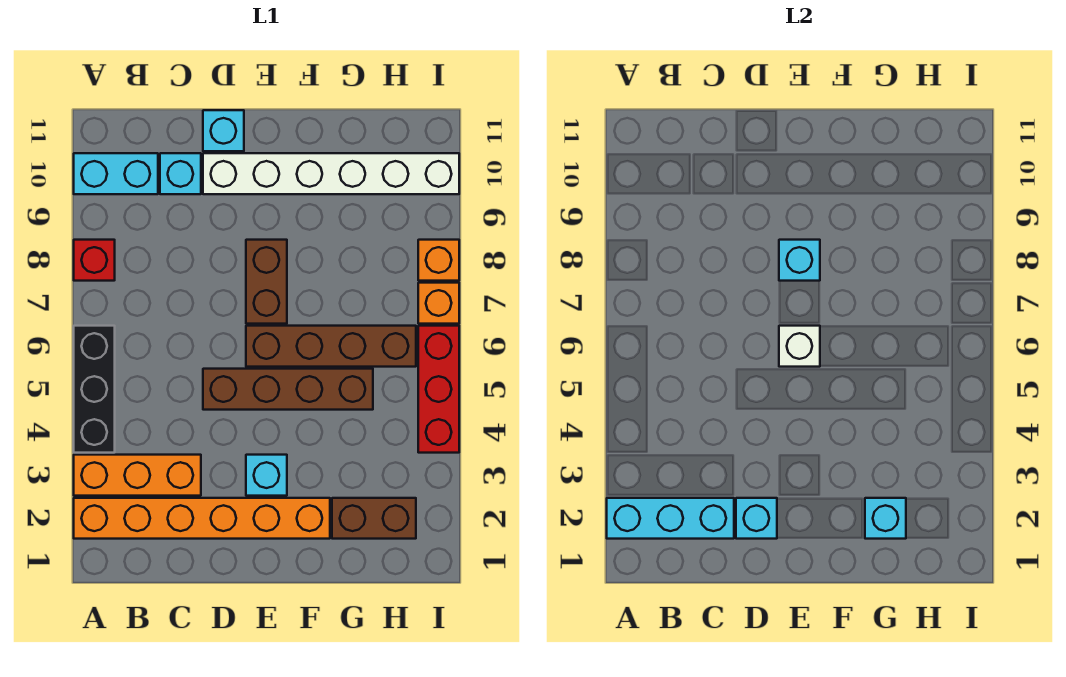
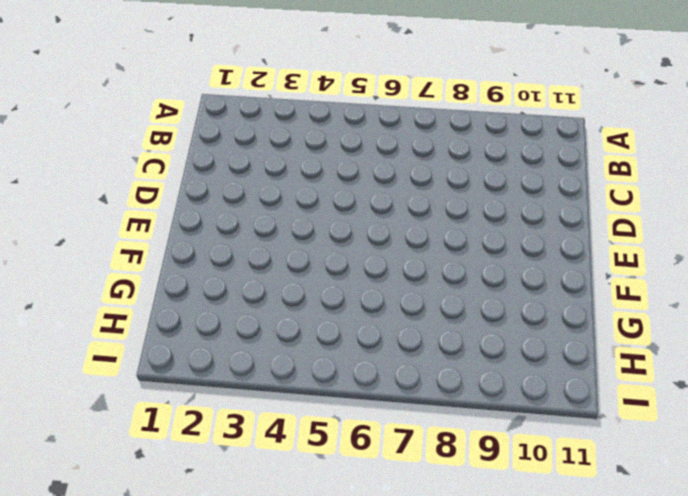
none -> orange 1x6 brick [74,498,330,539]
none -> orange 1x3 brick [74,455,201,496]
none -> black 1x3 brick [74,326,115,453]

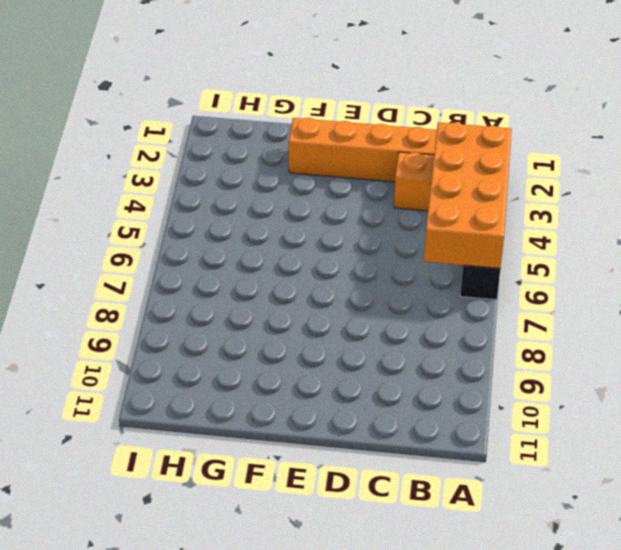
orange 2x4 brick [424,122,512,268] -> none
none -> red 1x1 brick [74,240,115,281]
none -> cyan 1x2 brick [74,153,158,194]
none -> cyan 1x1 brick [160,153,201,194]

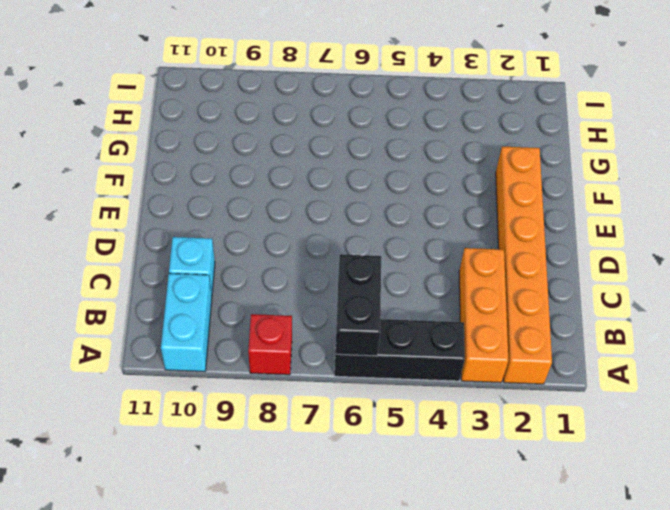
black 1x2 brick [336,254,381,356] -> none
none -> brown 1x4 brick [203,369,373,410]
none -> white 1x6 brick [203,153,459,194]
none -> cyan 1x1 brick [203,110,244,151]

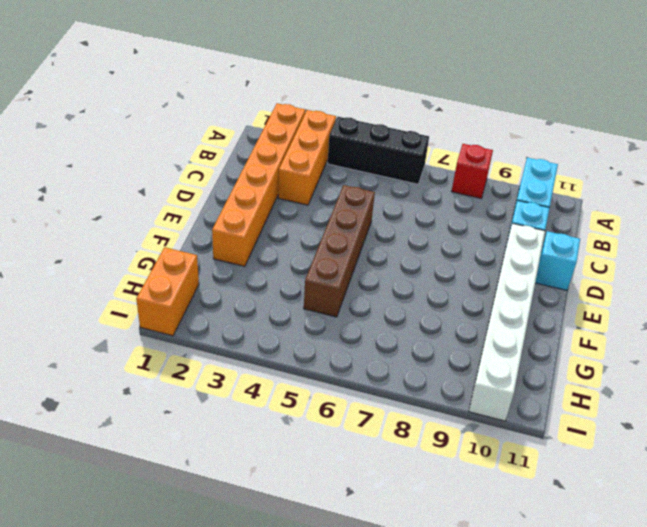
orange 1x2 brick [136,247,199,336] -> none
none -> cyan 1x1 brick [246,455,287,496]
none -> brown 1x4 brick [246,326,416,367]
none -> brown 1x2 brick [246,240,287,324]

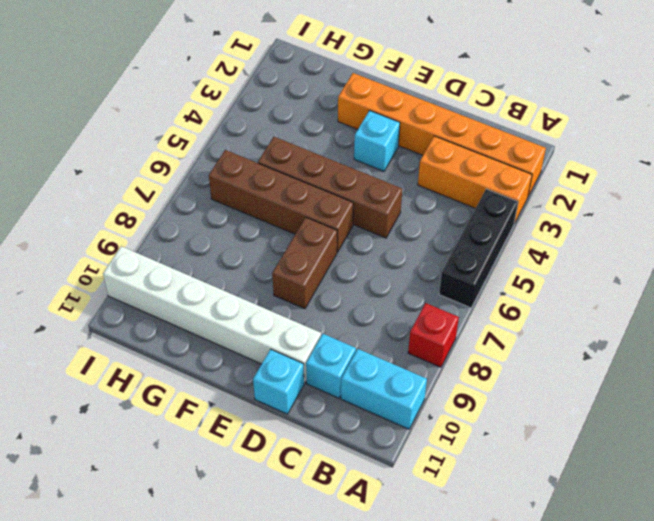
none -> brown 1x2 brick [332,498,416,539]
none -> red 1x3 brick [418,326,459,453]
none -> orange 1x1 brick [418,283,459,324]

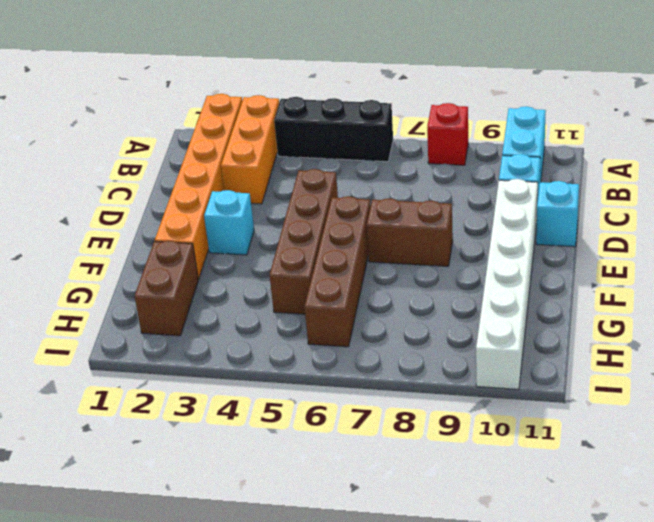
none -> red 1x3 brick [418,326,459,453]
none -> orange 1x1 brick [418,283,459,324]
none -> orange 1x1 brick [418,240,459,281]

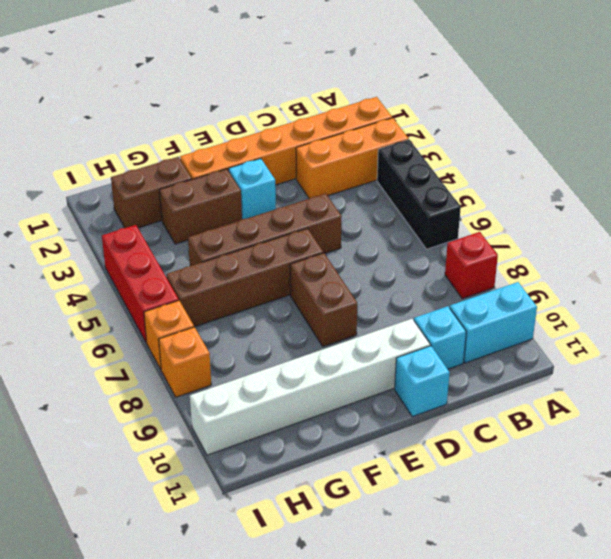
brown 1x2 brick [159,169,242,244] -> none
none -> cyan 1x3 brick [607,498,734,539]
none -> cyan 1x1 brick [736,498,777,539]
none -> white 1x1 brick [779,326,820,367]

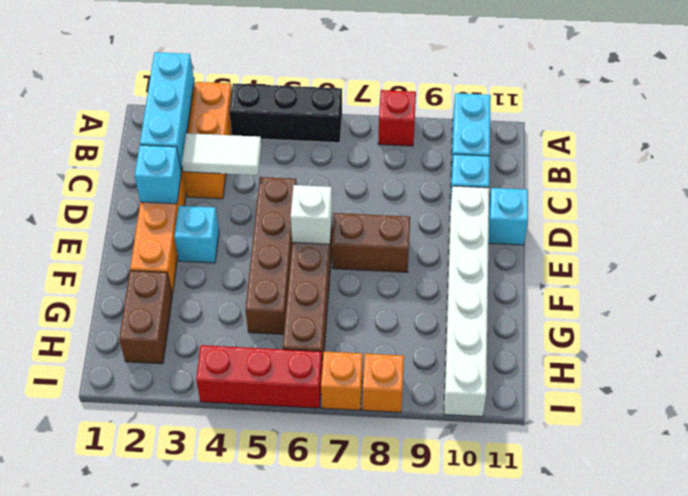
white 1x2 tile [182,133,261,175] -> none
none -> cyan 1x1 brick [779,240,820,281]
none -> cyan 1x1 brick [865,498,906,539]

